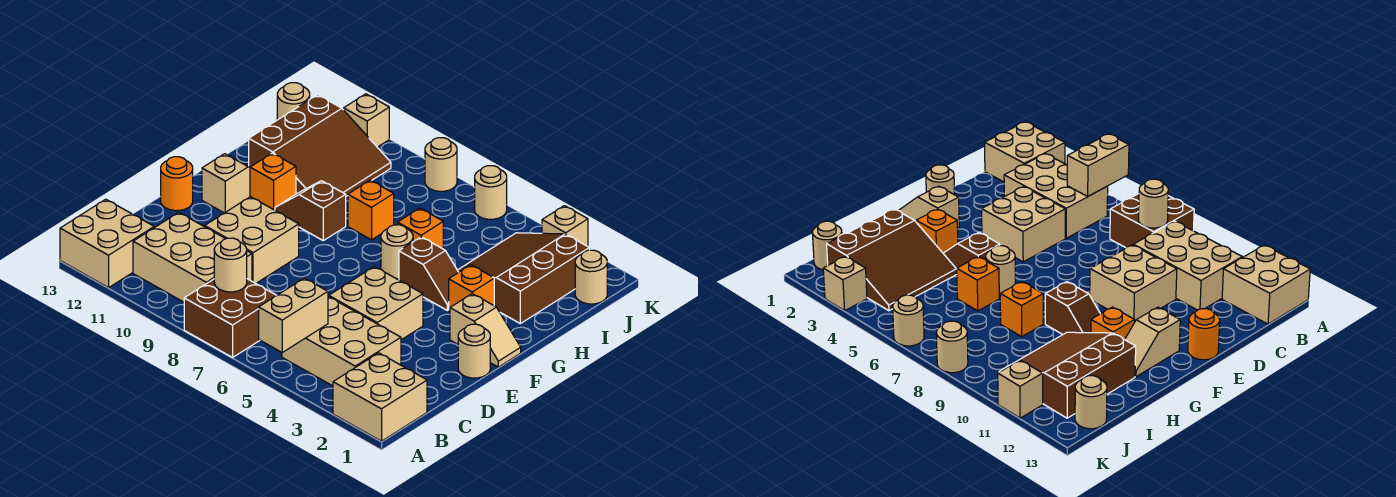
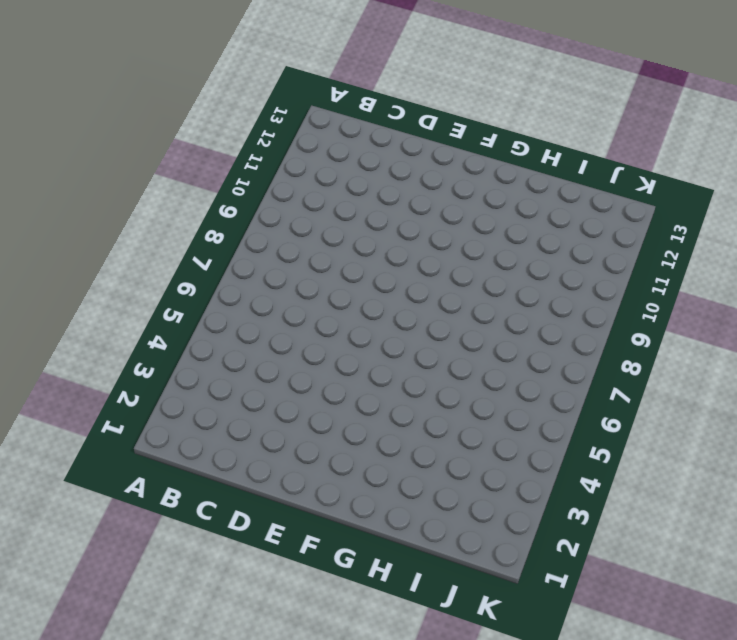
none -> tan 2x2 brick [333,353,427,441]
none -> brown 2x2 brick [184,279,277,357]
none -> tan 2x2 brick [60,199,154,288]

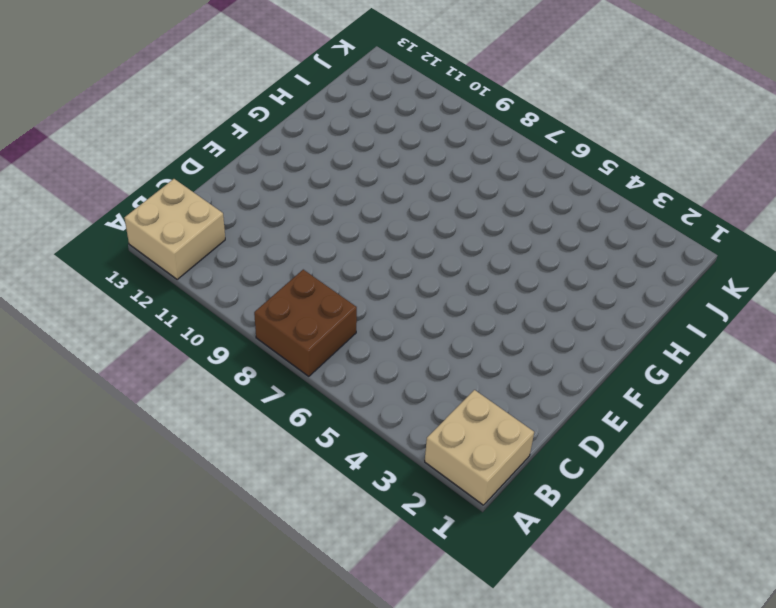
none -> tan 2x3 brick [282,296,401,386]
none -> tan 2x3 brick [133,212,252,302]
none -> tan 2x2 brick [329,267,423,340]

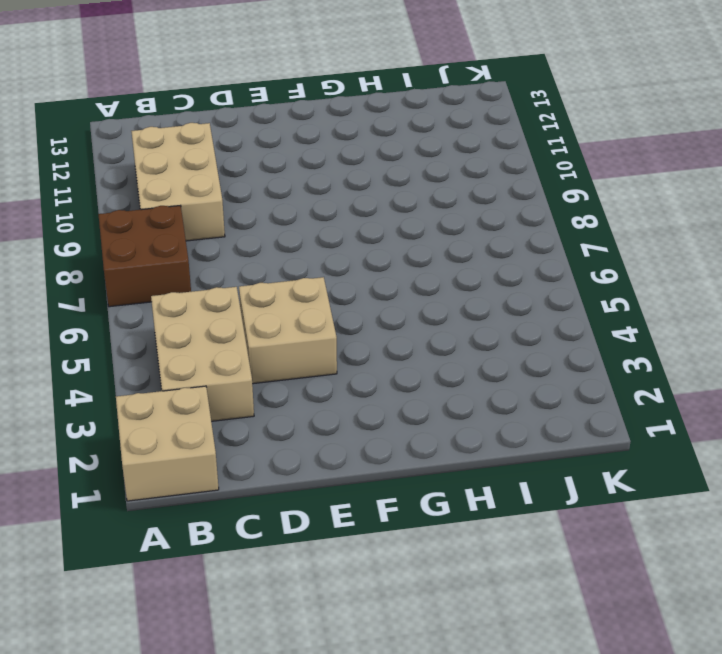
none -> tan 2x2 brick [60,199,154,288]
none -> tan 2x2 brick [205,197,299,283]
none -> tan 1x1 round brick [458,324,490,378]

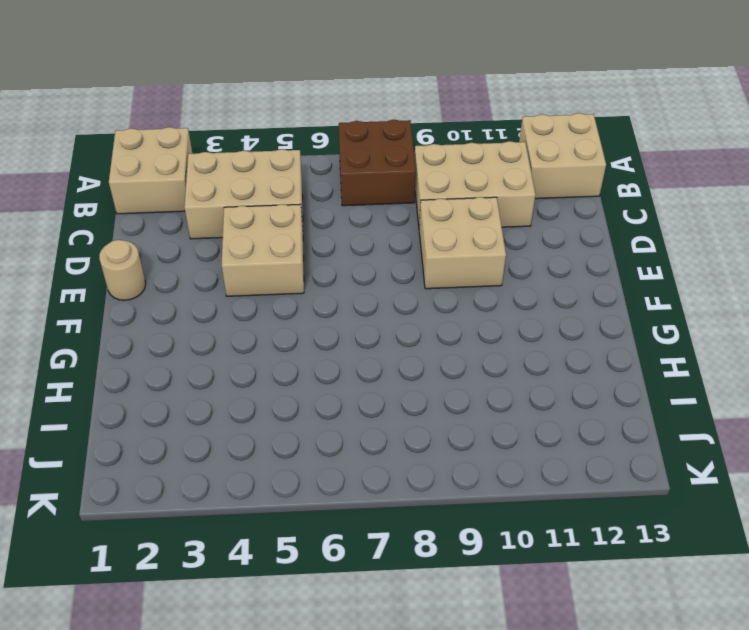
none -> orange 1x1 round brick [161,157,193,211]
none -> tan 1x2 slope [450,294,521,367]
none -> tan 1x2 slope [202,154,250,213]

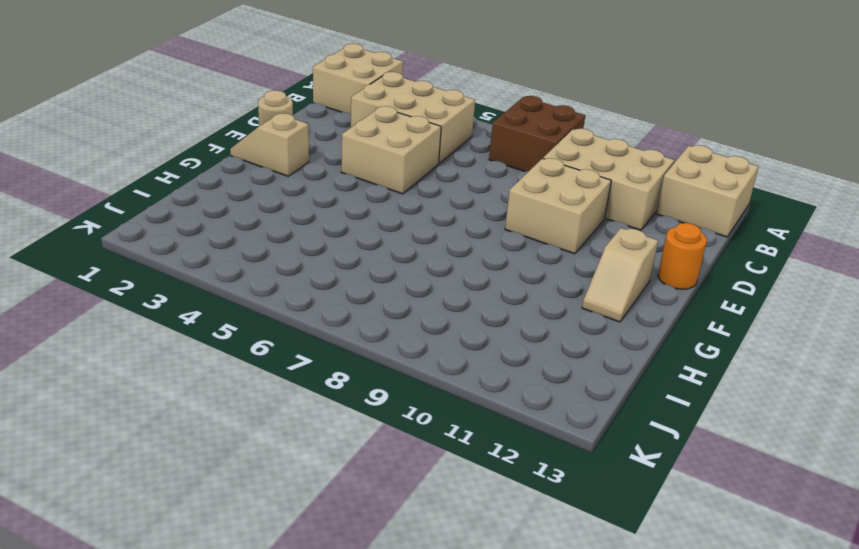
none -> orange 1x1 brick [449,265,494,312]
none -> brown 1x2 slope [399,237,459,310]
none -> tan 1x1 round brick [381,225,413,279]

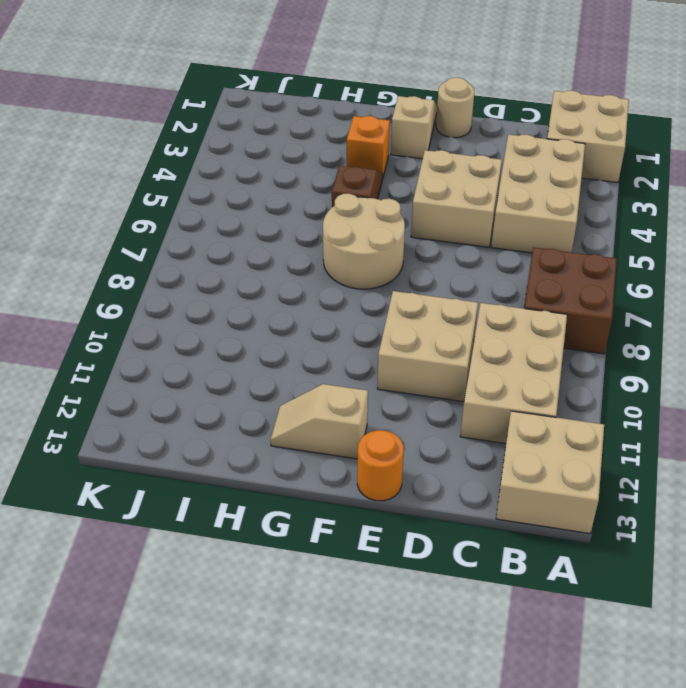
tan 2x2 round brick [323,194,405,289] -> tan 1x1 round brick [381,225,413,279]
none -> brown 1x2 slope [275,181,346,241]
none -> orange 1x1 brick [250,153,296,210]
none -> brown 3x3 slope [458,233,589,324]

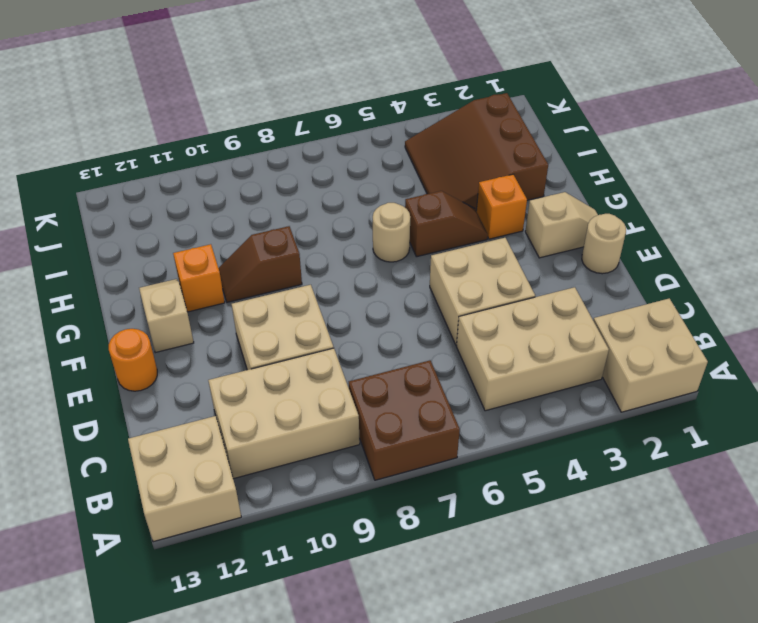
none -> orange 1x1 brick [398,208,443,249]
none -> orange 1x1 brick [348,180,394,240]
none -> brown 3x3 slope [249,95,391,196]

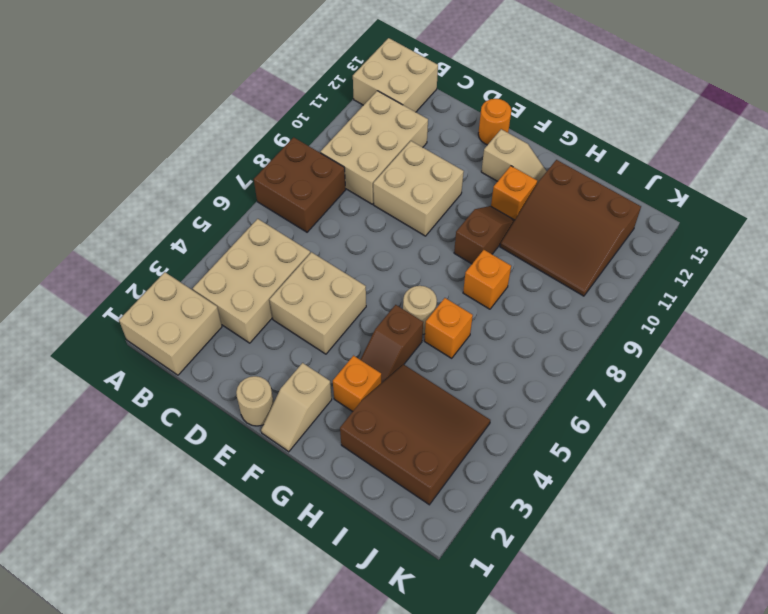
none -> tan 1x1 round brick [575,250,607,304]
none -> tan 1x1 round brick [277,83,310,120]
none -> tan 1x1 brick [542,206,588,246]

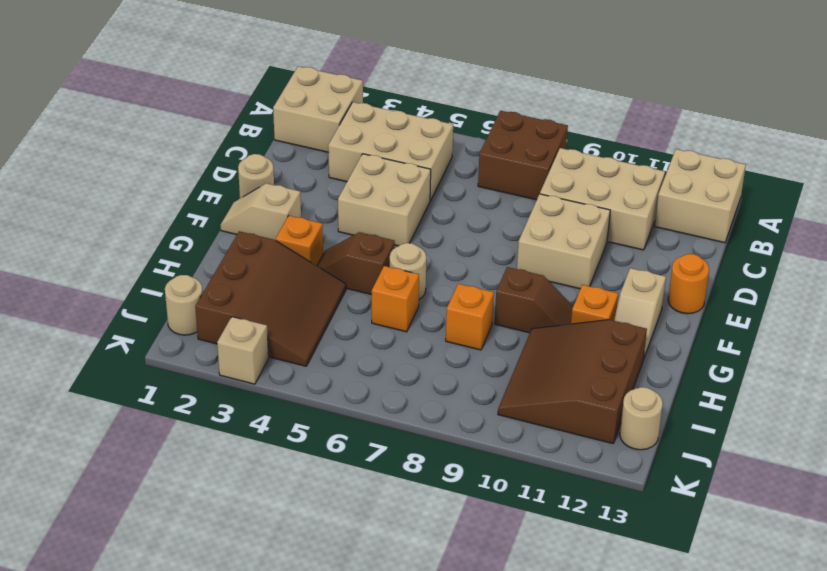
none -> tan 1x1 round brick [475,166,507,219]
none -> tan 1x1 round brick [425,138,457,191]
none -> tan 1x1 brick [344,94,389,147]

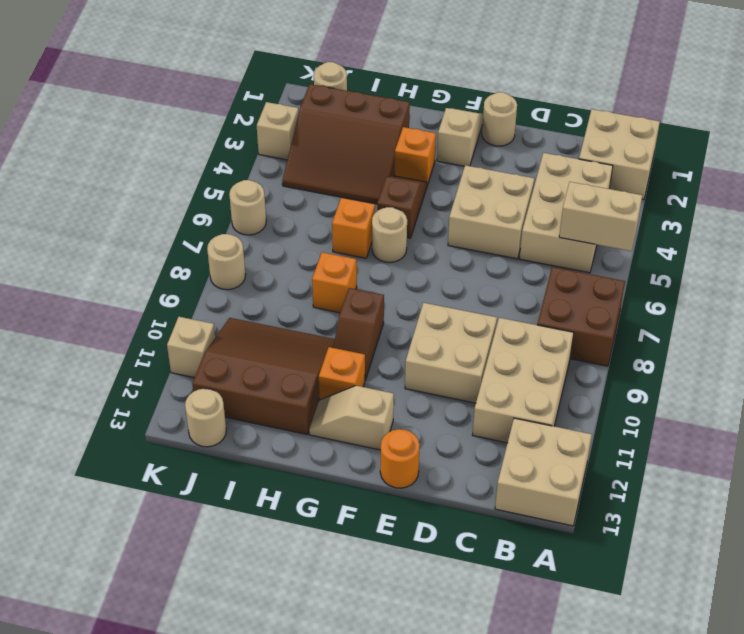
none -> tan 1x1 round brick [214,238,247,292]

